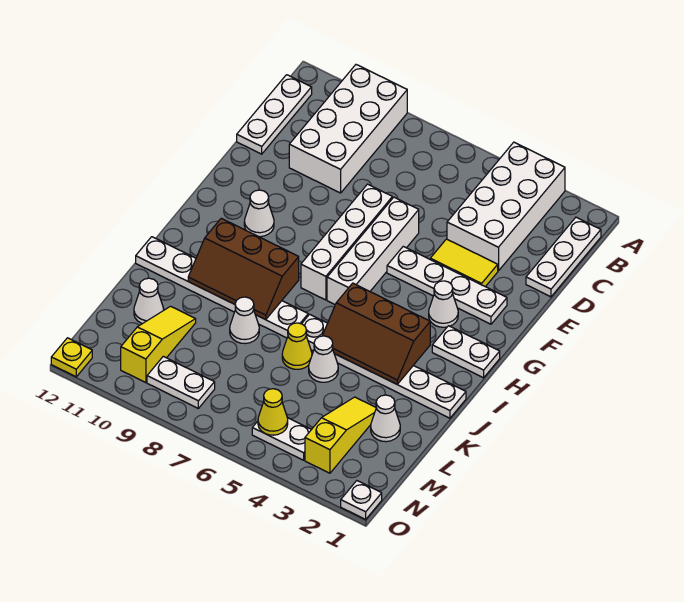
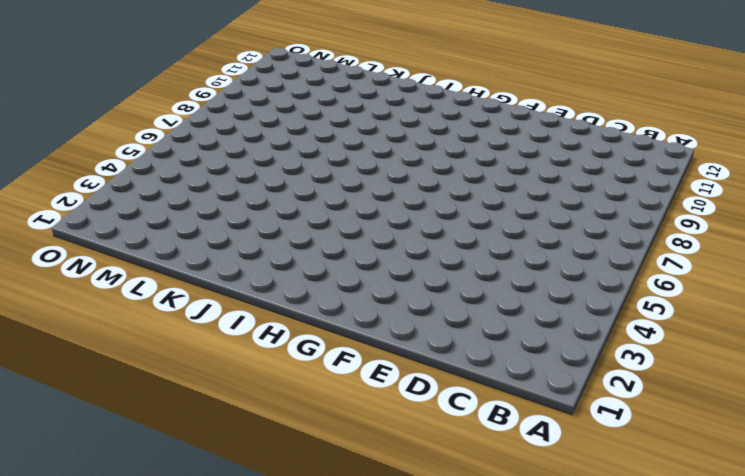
none -> white 2x4 brick [447,142,565,271]
none -> white 2x4 brick [289,65,407,193]
none -> white 1x3 plate [526,217,601,297]

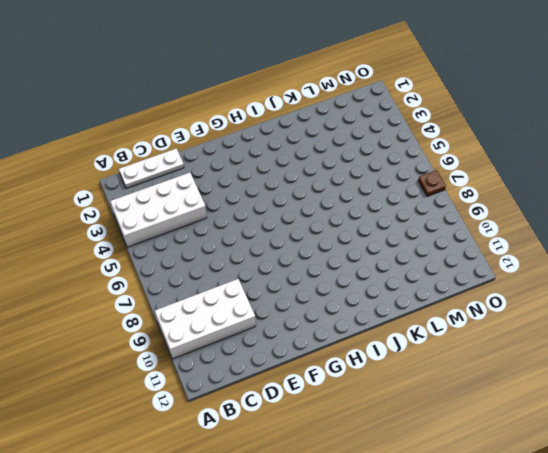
brown 1x1 plate [418,170,446,197] -> none
none -> white 1x3 plate [237,75,312,154]
none -> yellow 1x2 tile [430,239,498,287]
none -> white 1x4 brick [327,197,419,304]

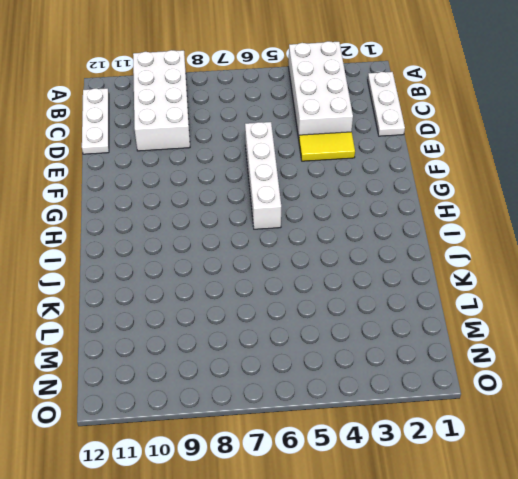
none -> white 1x4 brick [301,184,392,300]
none -> white 1x4 plate [387,246,507,324]
none -> white 1x1 cone [429,281,458,327]

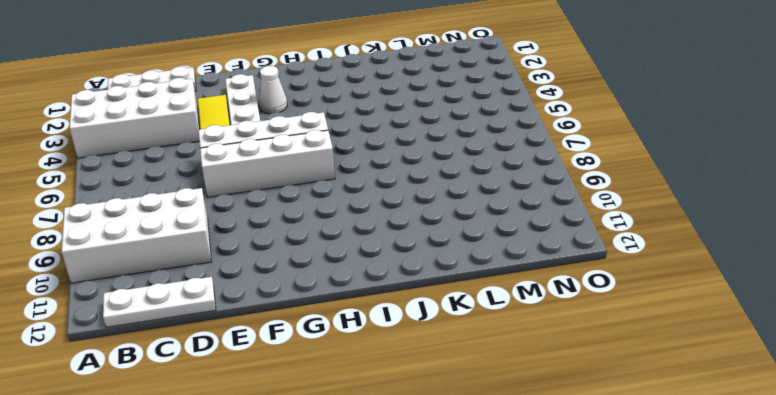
none -> white 1x1 cone [244,190,274,237]
none -> white 1x2 plate [432,326,500,378]
none -> white 1x6 plate [302,314,466,418]

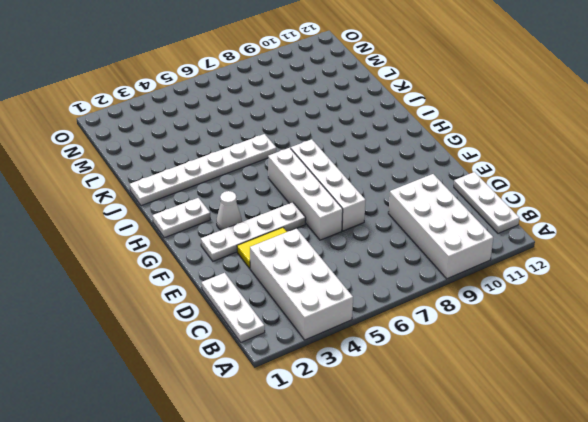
none -> white 1x1 cone [244,190,274,237]
none -> white 1x6 plate [136,237,308,338]
none -> white 1x1 cone [309,336,338,382]

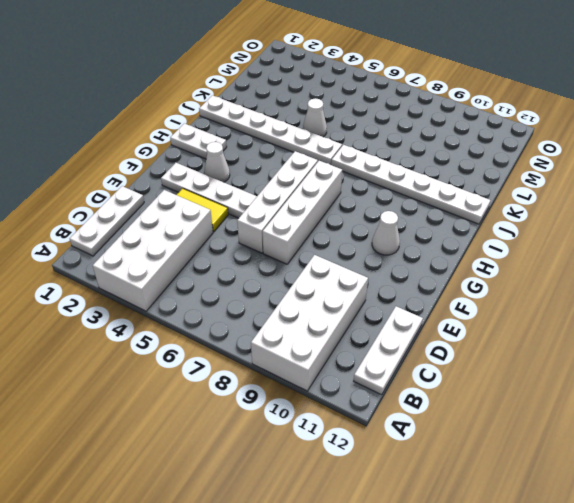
none -> yellow 1x1 cone [282,323,312,369]
none -> white 1x1 cone [230,297,259,344]
none -> white 1x1 cone [371,395,400,442]

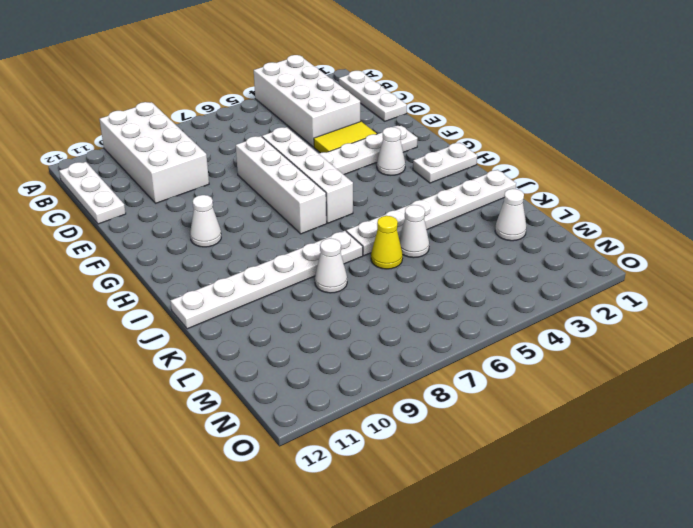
none -> yellow 1x3 slope [305,397,376,473]
none -> yellow 1x3 slope [121,306,196,383]
none -> white 1x1 cone [134,278,164,324]

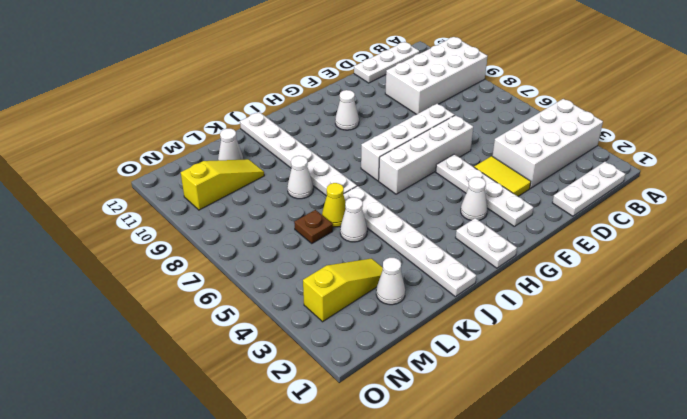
brown 1x1 plate [294,210,333,243] -> none
none -> white 1x2 plate [252,418,312,460]
none -> white 1x2 plate [147,356,215,408]
none -> white 1x1 plate [341,481,382,519]

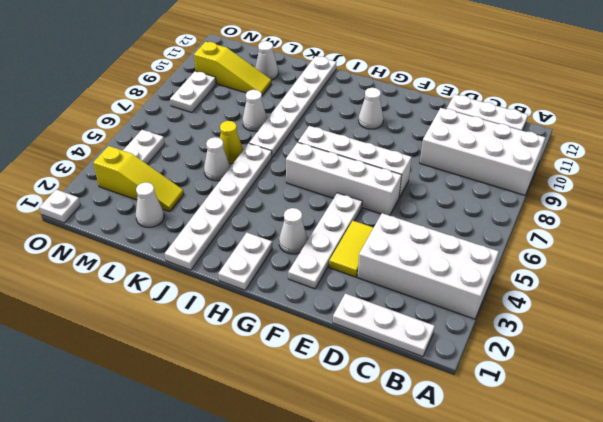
none -> yellow 1x1 plate [51,338,92,377]
none -> brown 2x3 slope [322,283,430,384]
none -> brown 2x3 slope [188,218,299,320]

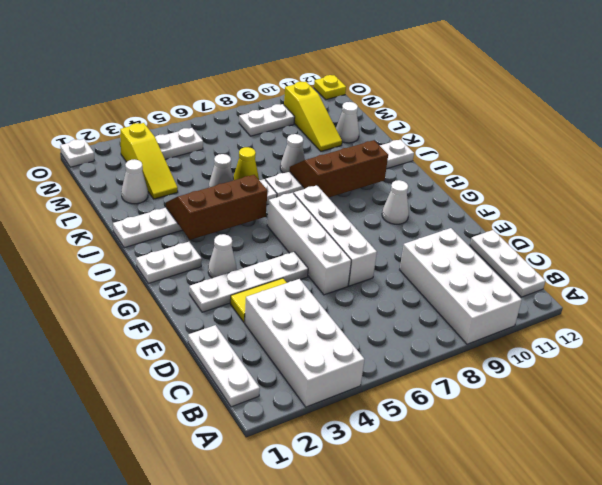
none -> yellow 1x1 cone [258,389,288,435]

